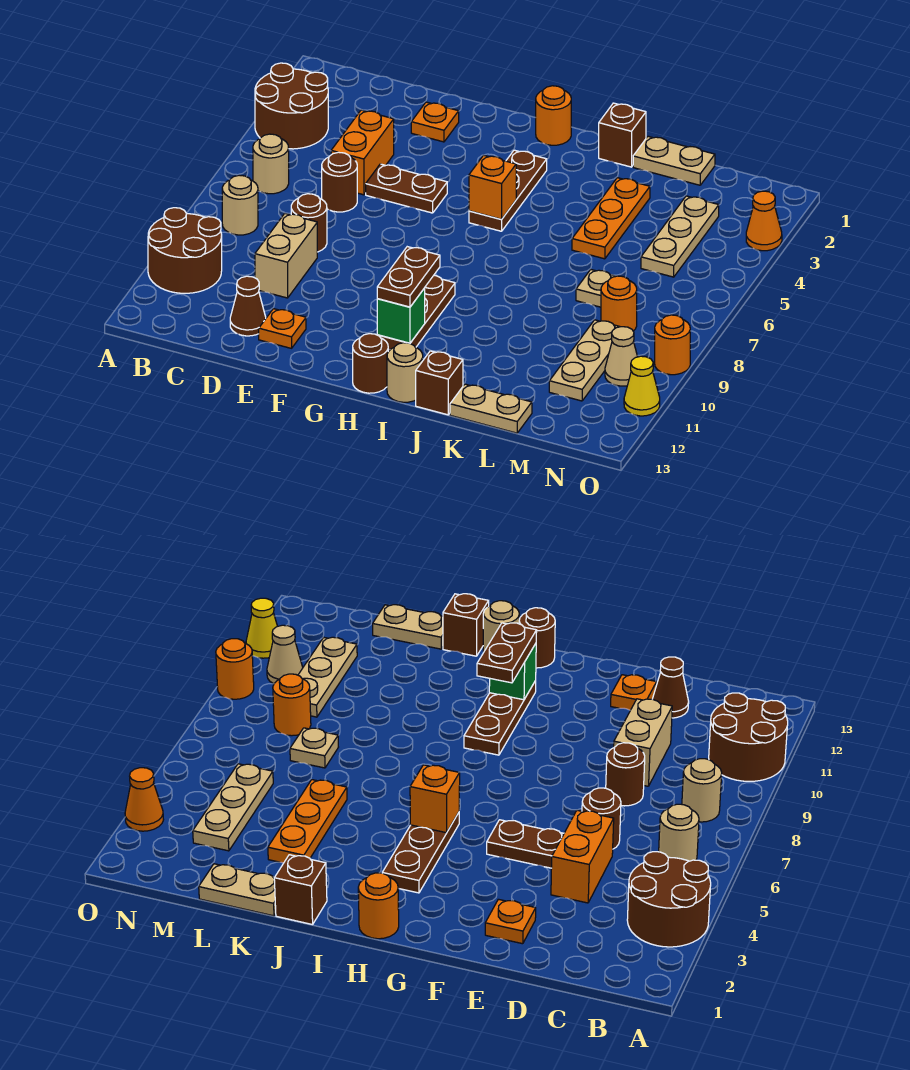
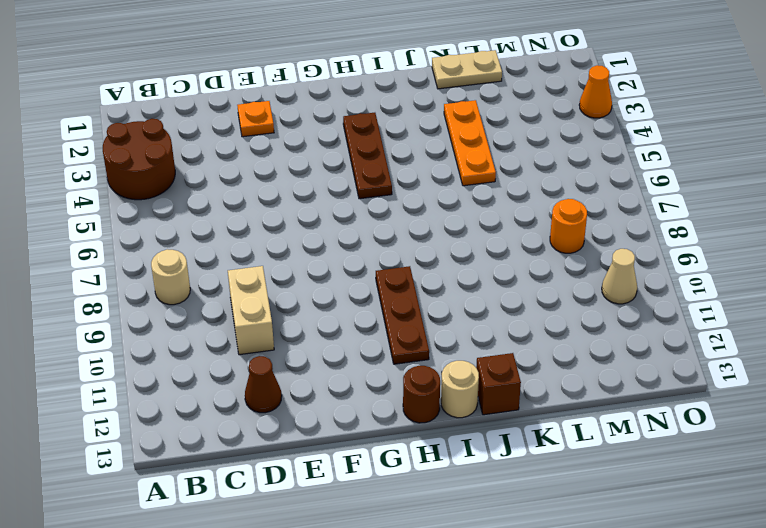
none -> brown 2x2 round brick [148,208,222,293]
none -> tan 1x1 round brick [253,134,289,194]
none -> orange 1x2 brick [331,110,394,195]
none -> brown 1x1 round brick [322,152,357,212]

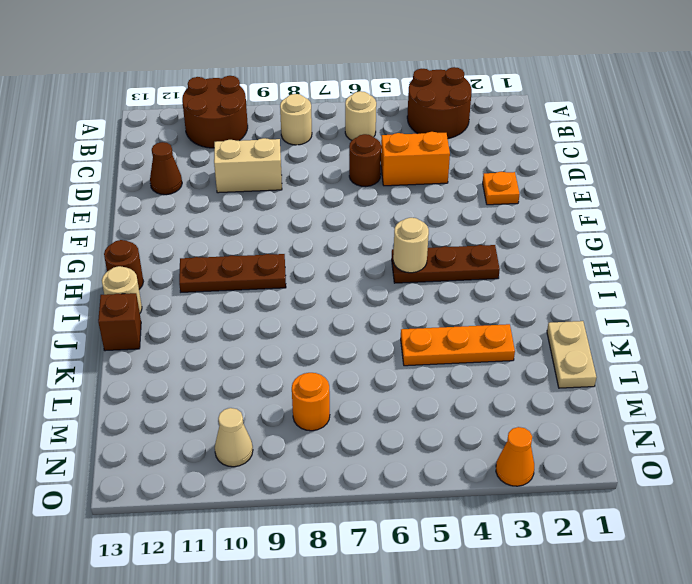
tan 1x1 round brick [393,218,429,273] -> orange 1x1 brick [469,155,516,219]
none -> brown 1x1 round brick [291,194,327,252]
none -> brown 1x2 plate [366,164,447,213]
none -> orange 1x1 plate [259,309,306,348]
none -> orange 1x1 round brick [536,86,571,145]

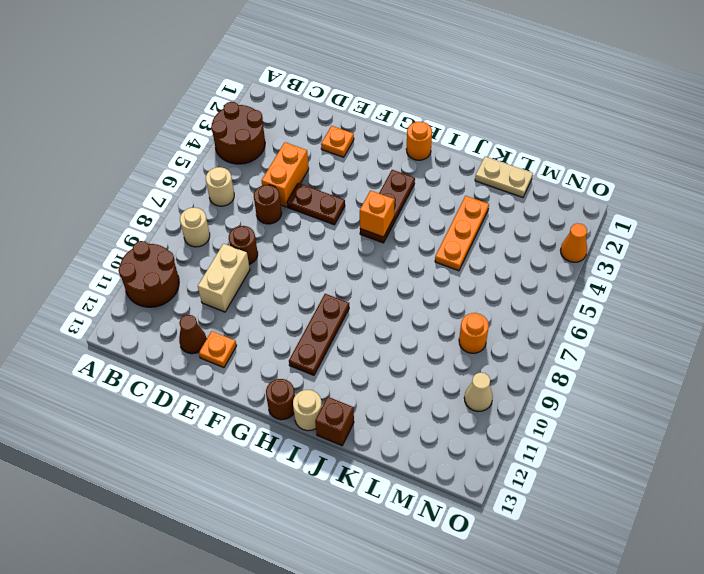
none -> brown 1x1 brick [599,103,646,167]
none -> tan 1x2 plate [450,384,532,433]
none -> tan 1x1 plate [576,270,616,307]
none -> tan 1x3 plate [641,196,719,277]

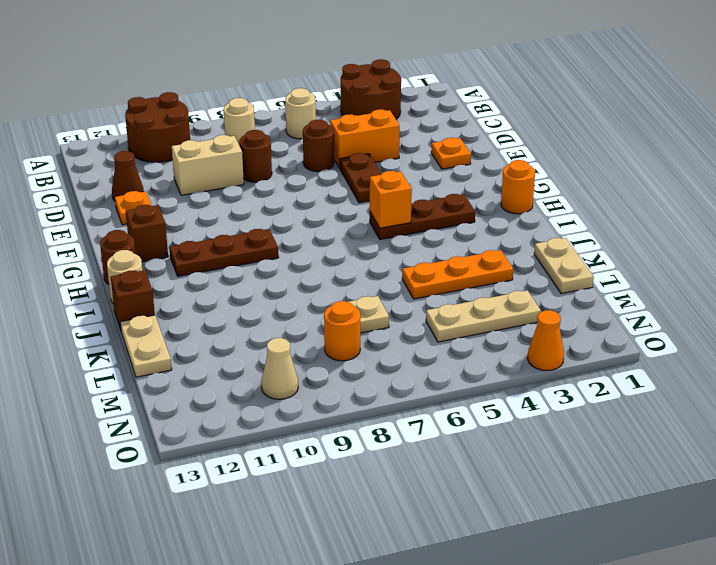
brown 1x1 brick [126,205,168,262] -> brown 1x1 brick moved to [599,103,646,167]
none -> tan 1x3 plate [549,320,620,401]
none -> orange 1x1 round brick [655,315,690,375]
none -> yellow 1x1 cone [624,356,660,416]
none -> green 1x1 brick [377,288,425,343]

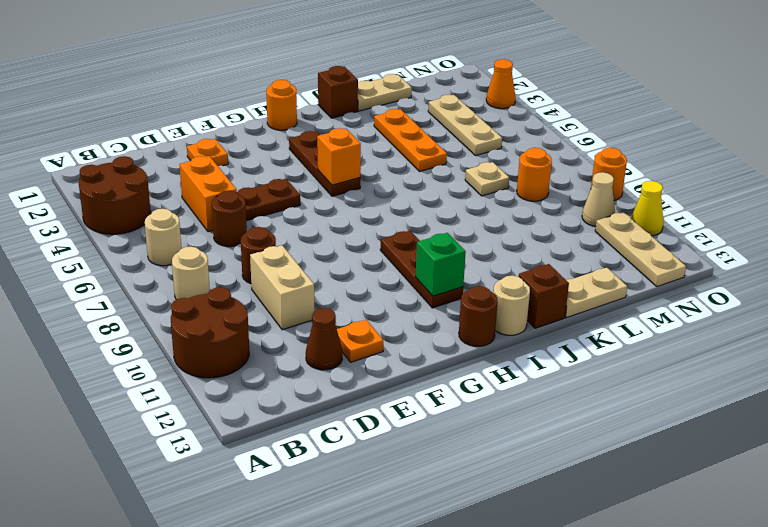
tan 1x3 plate [595,212,686,286] -> tan 1x3 plate moved to [549,320,620,401]
none -> brown 1x2 plate [377,247,440,307]

